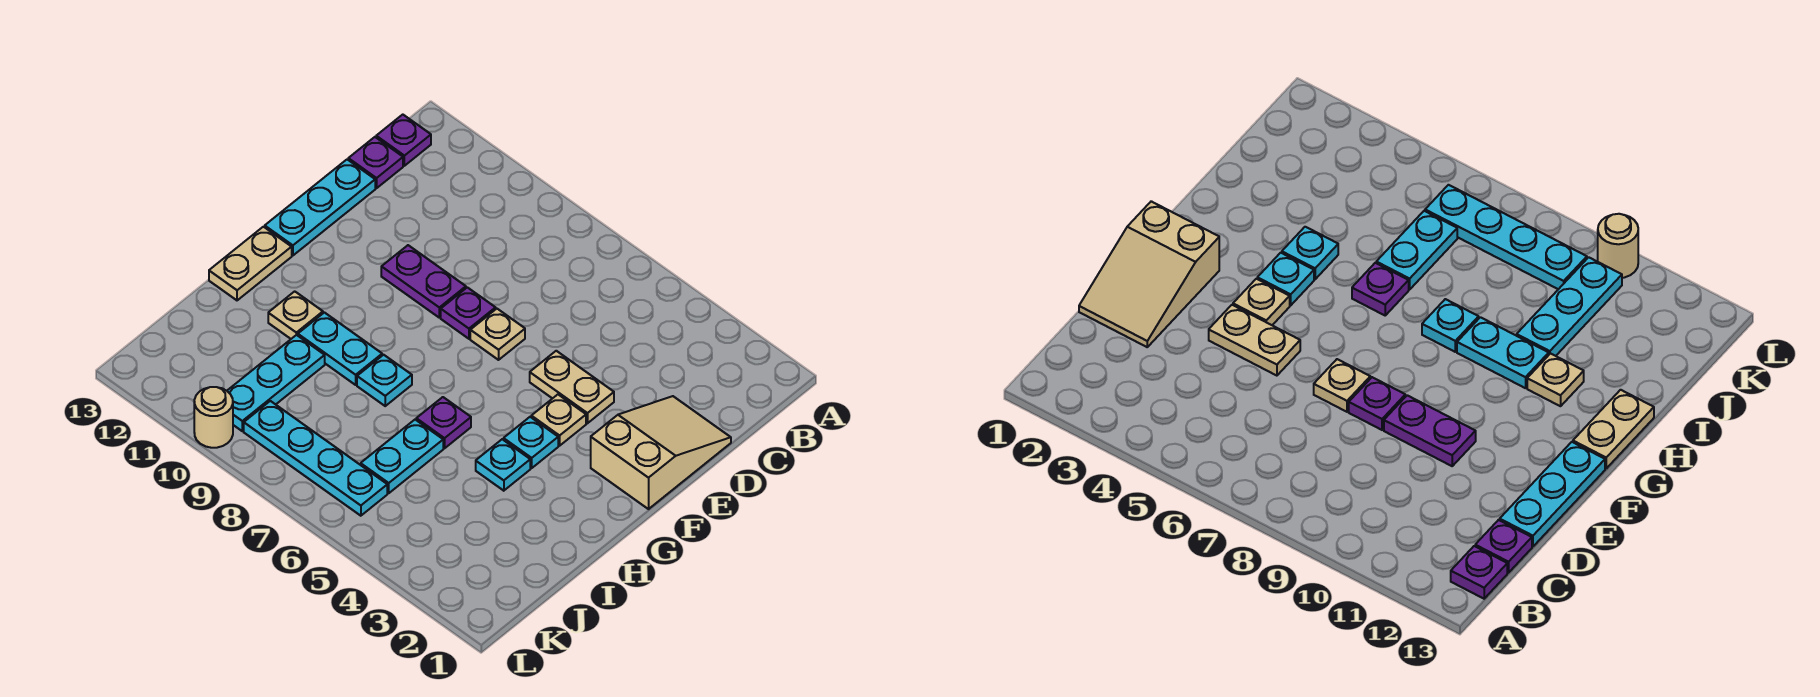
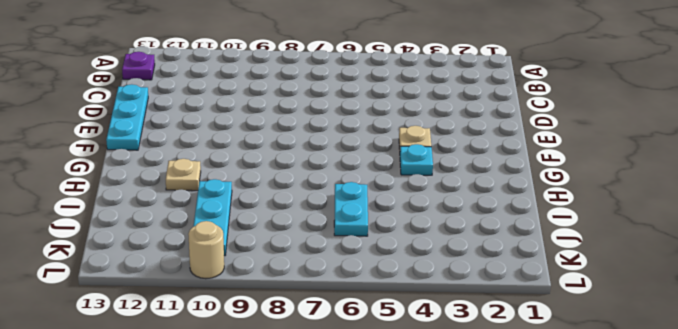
none -> purple 1x1 plate [348,137,403,188]
none -> tan 2x3 slope [591,396,731,509]
none -> tan 1x2 plate [530,351,614,423]

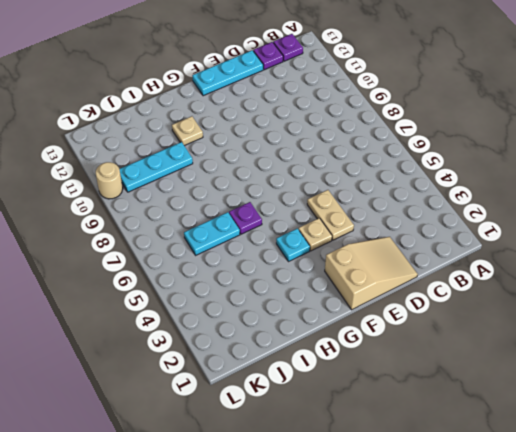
none -> tan 1x1 plate [470,309,525,360]
none -> purple 1x1 plate [441,287,496,339]
none -> purple 1x2 plate [381,245,466,318]

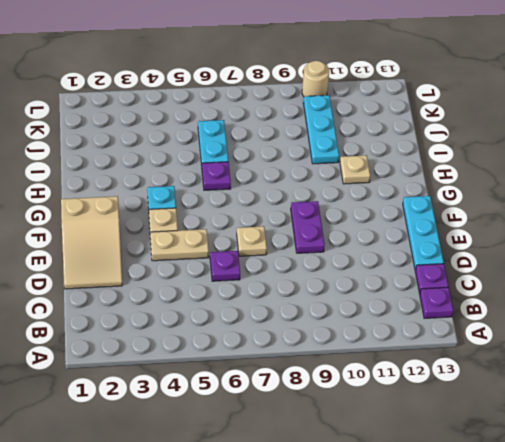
purple 1x1 plate [210,251,240,281] -> purple 1x1 plate moved to [441,287,496,339]
purple 1x2 plate [291,201,325,253] -> purple 1x2 plate turned to [381,245,466,318]
none -> tan 1x2 plate [209,227,292,300]
none -> cyan 1x1 plate [476,439,530,491]
none -> cyan 1x1 plate [357,355,412,406]

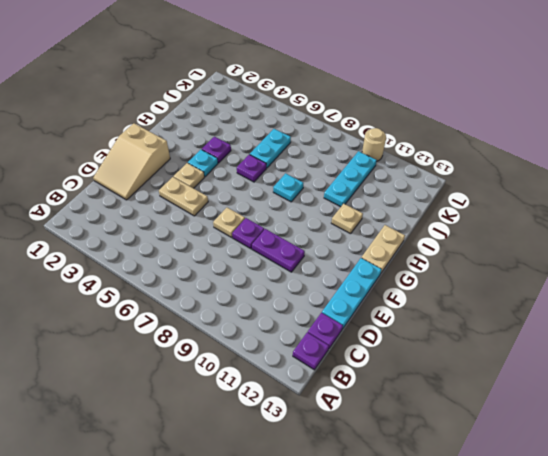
purple 1x1 plate [202,137,231,163] -> cyan 1x1 plate [476,439,530,491]
none -> cyan 1x2 plate [298,312,382,385]
none -> cyan 1x4 plate [244,401,387,516]

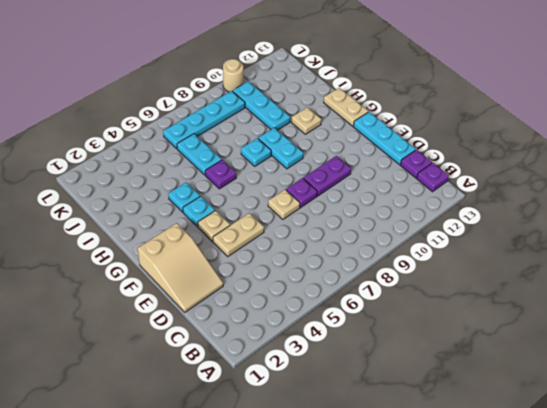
cyan 1x2 plate [258,128,303,169] -> cyan 1x2 plate turned to [298,312,382,385]

